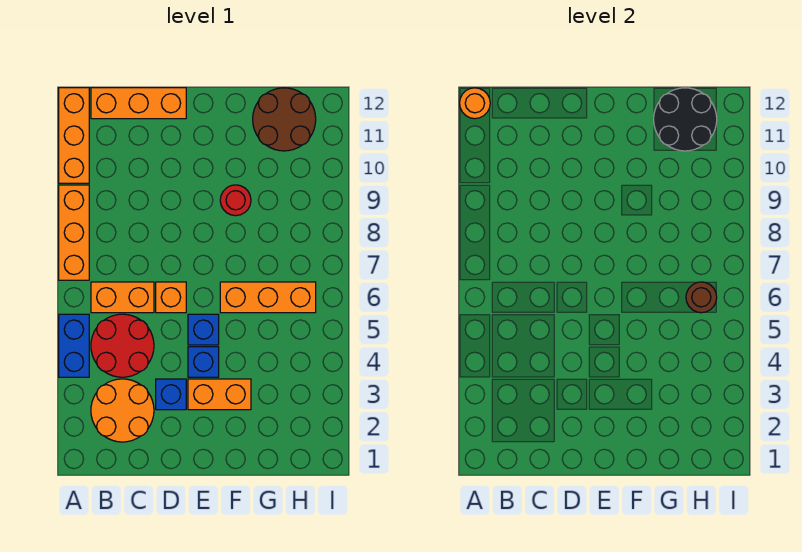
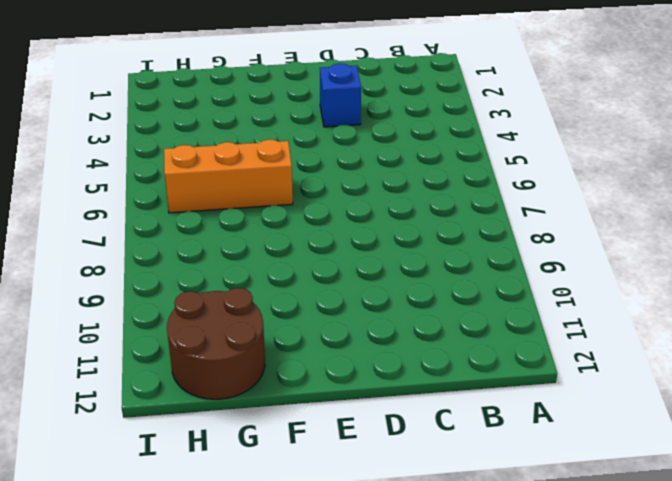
none -> blue 1x2 brick [59,314,89,377]
none -> orange 1x3 brick [59,185,89,280]
none -> orange 1x3 brick [59,88,89,183]

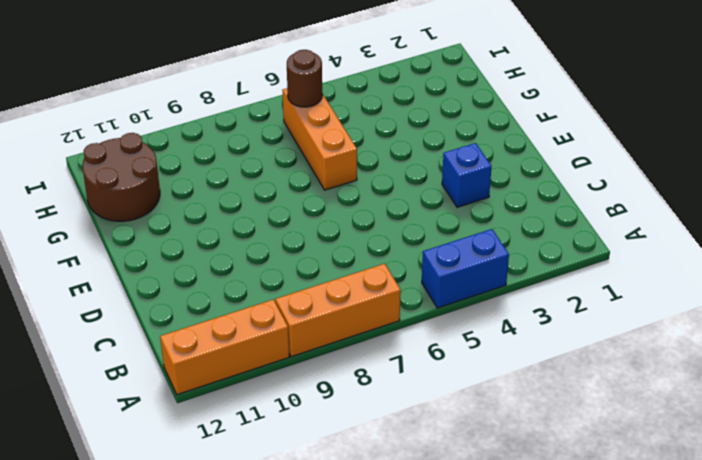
none -> orange 2x2 round brick [91,379,154,442]
none -> red 2x2 round brick [91,314,154,377]
none -> orange 1x2 brick [91,282,154,313]

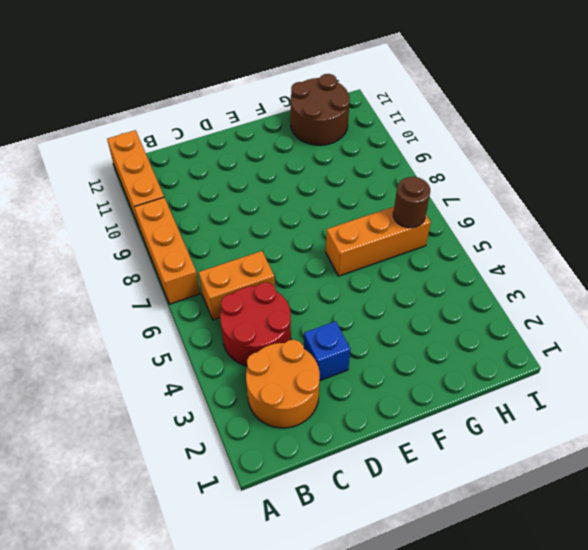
none -> blue 1x2 brick [59,314,89,377]
none -> orange 1x3 brick [91,88,186,119]
none -> orange 1x1 brick [156,282,186,313]

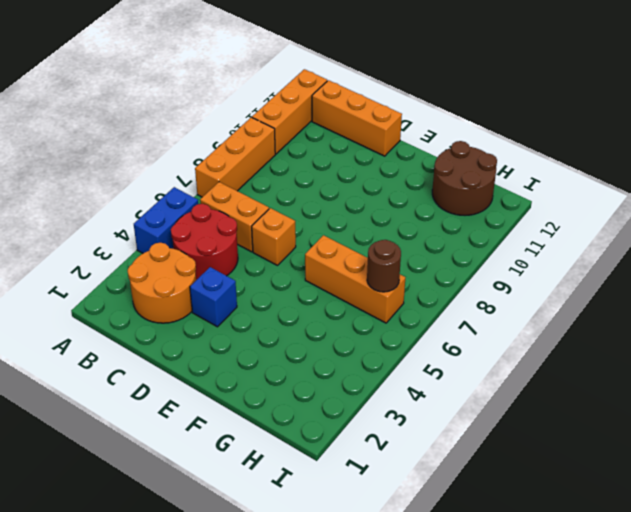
none -> orange 1x2 brick [188,379,251,410]
none -> blue 1x1 brick [188,347,219,377]
none -> blue 1x1 brick [188,314,219,345]

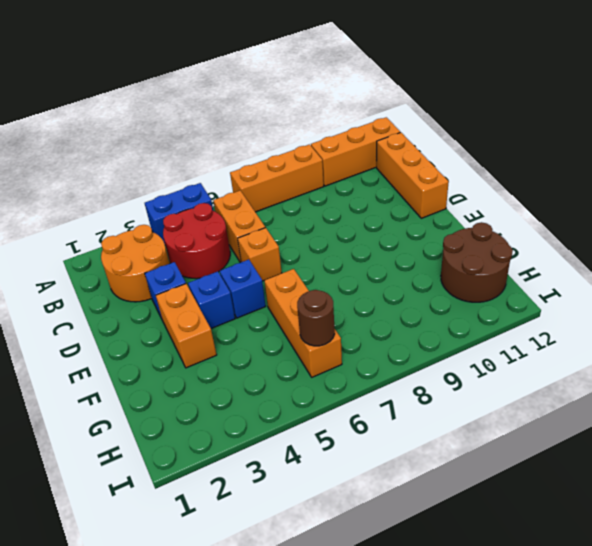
none -> red 1x1 round brick [220,185,251,216]
none -> orange 1x1 round brick [460,88,490,119]
none -> black 2x2 round brick [654,88,717,151]

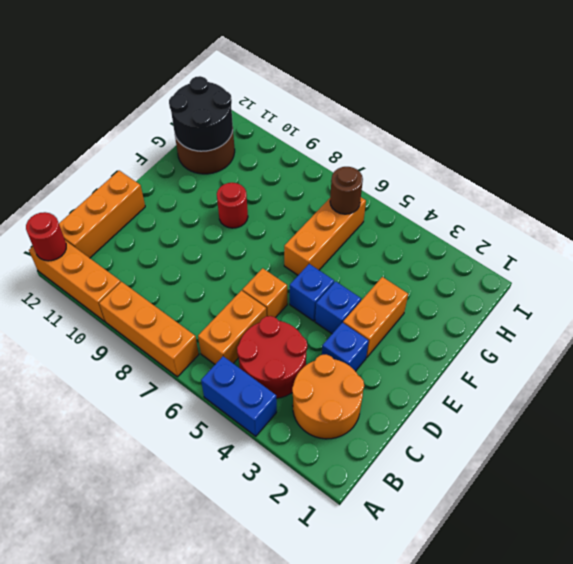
red 1x1 round brick [26,212,66,261] -> orange 1x1 round brick [460,88,490,119]

